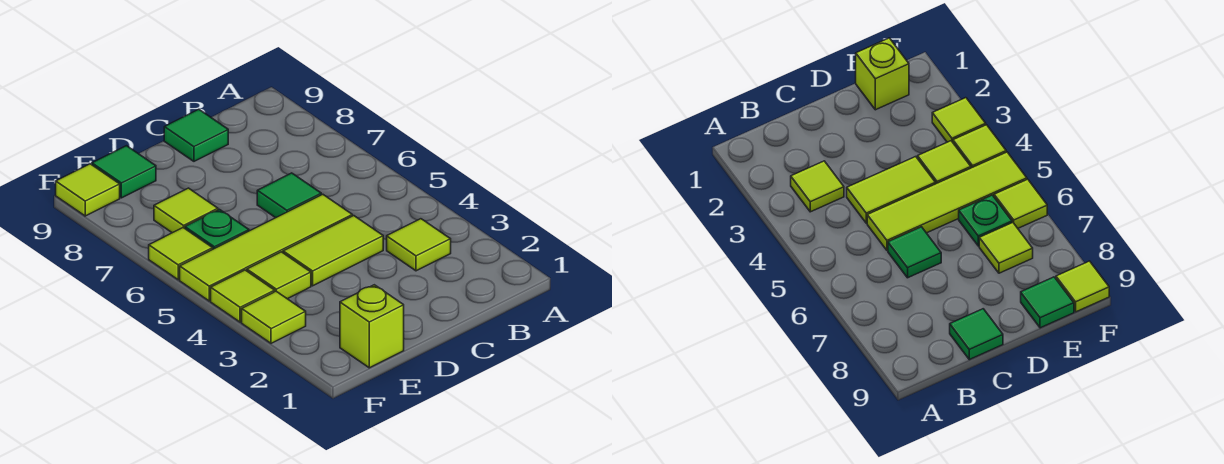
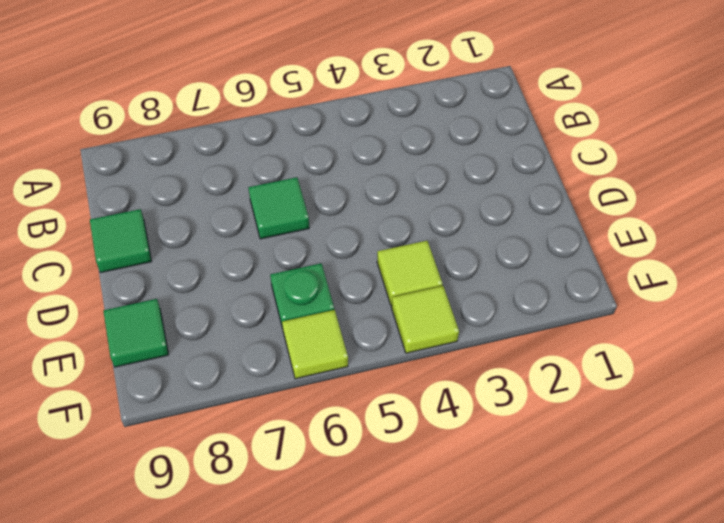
none -> lime 1x1 tile [387,219,451,271]
none -> lime 1x2 tile [283,216,383,286]
none -> lime 1x4 tile [180,194,352,301]

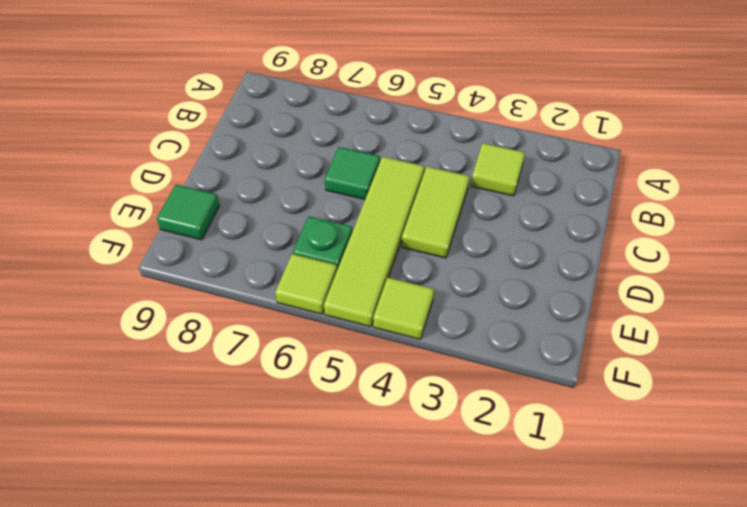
none -> green 1x1 tile [164,109,228,161]
none -> lime 1x1 brick [340,285,404,368]
none -> lime 1x1 tile [247,252,311,299]

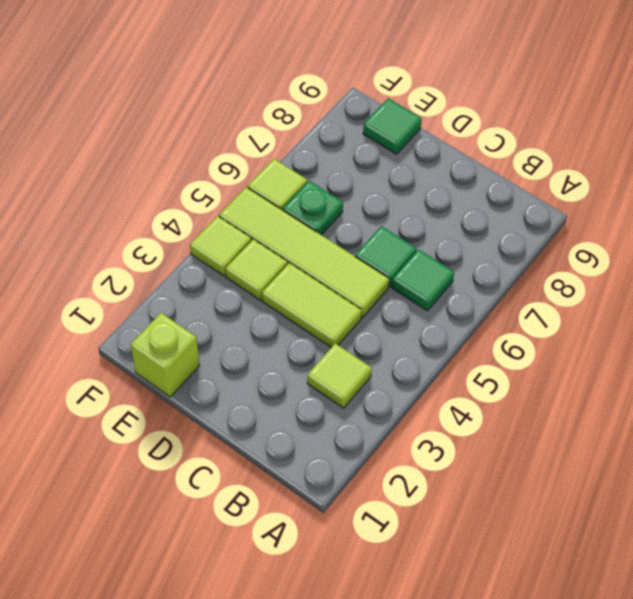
green 1x1 tile [392,250,454,311] -> green 1x1 tile moved to [164,109,228,161]
none -> lime 1x1 tile [154,188,218,233]
none -> lime 1x1 tile [242,291,306,343]
none -> lime 1x1 tile [56,164,120,216]

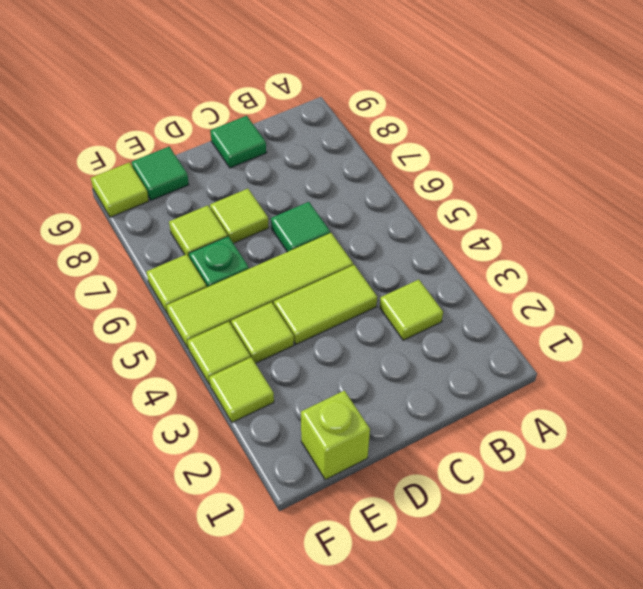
lime 1x1 tile [210,189,269,243] -> none

